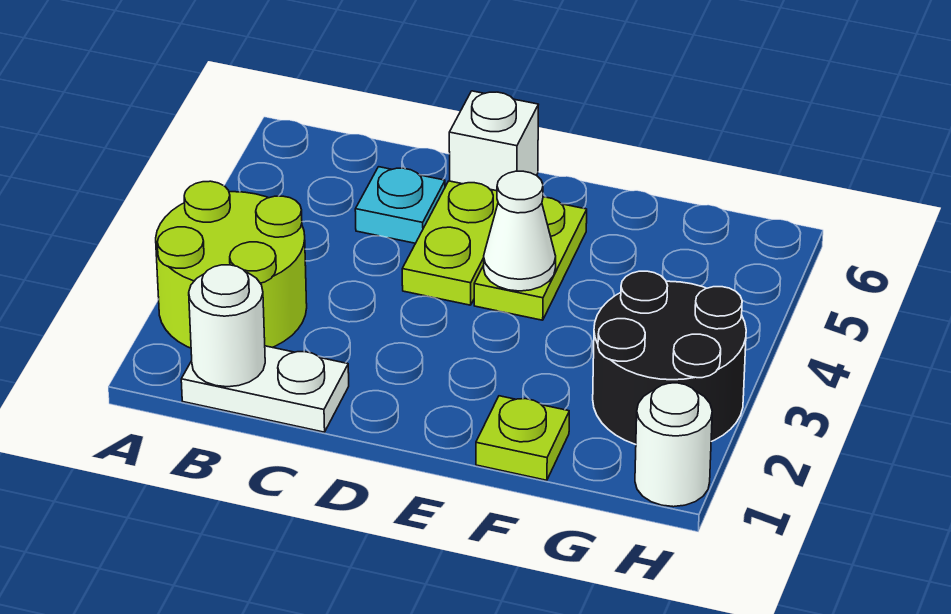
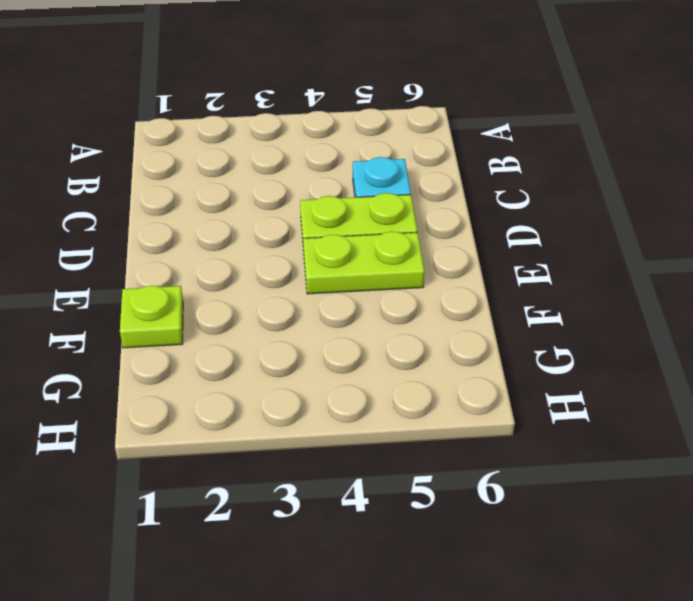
none -> lime 2x2 round brick [156,181,307,348]
none -> white 1x2 plate [181,346,349,432]

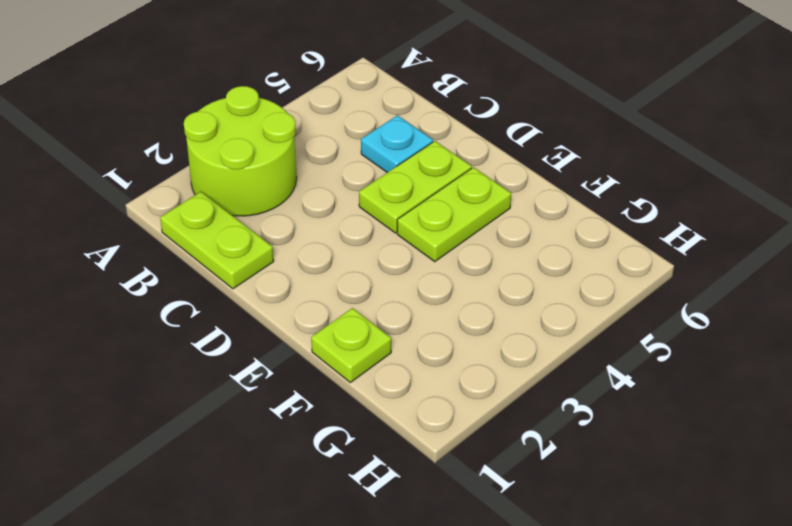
lime 1x2 plate [160,192,274,289] -> white 1x2 plate [181,346,349,432]
none -> white 1x1 brick [449,91,538,191]
none -> black 2x2 round brick [593,271,746,444]

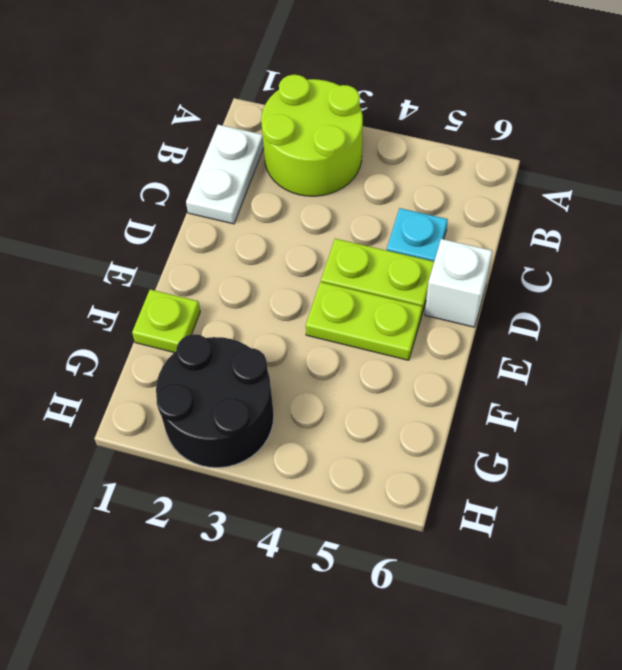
none -> white 1x1 round brick [635,383,712,507]
none -> white 1x1 round brick [189,265,265,387]

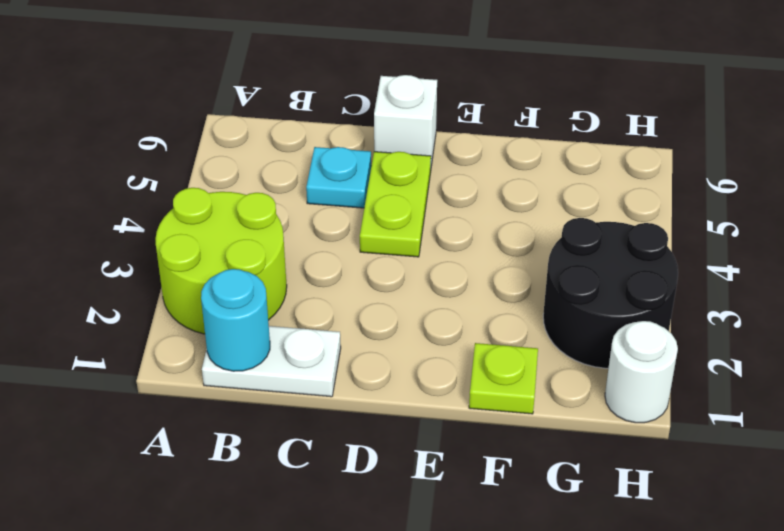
cyan 1x1 round brick [201,269,270,371] -> white 1x1 round brick [189,265,265,387]
none -> lime 1x2 plate [474,197,587,320]
none -> white 1x1 cone [484,171,556,291]

